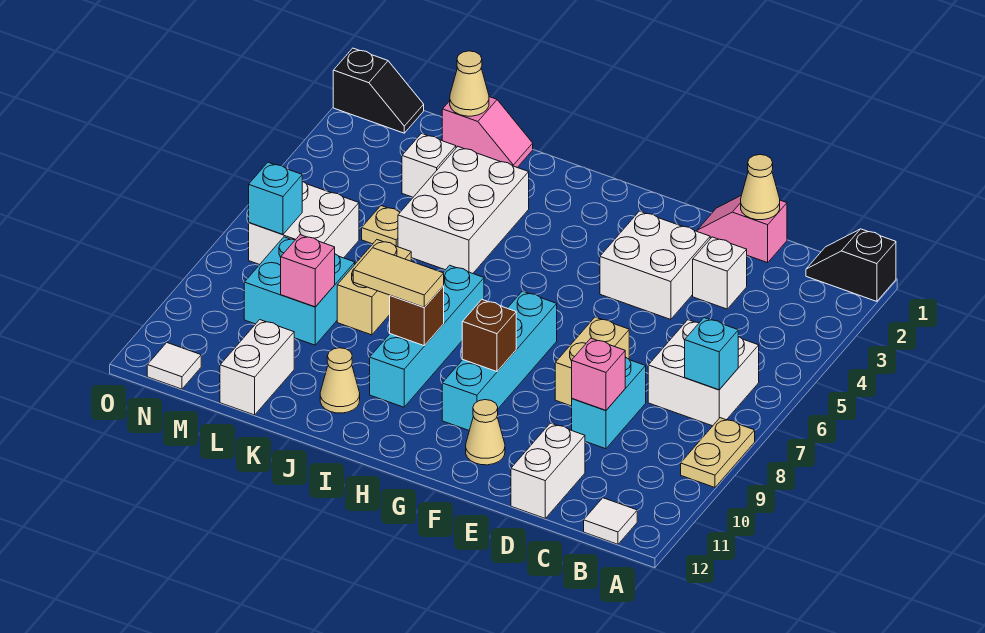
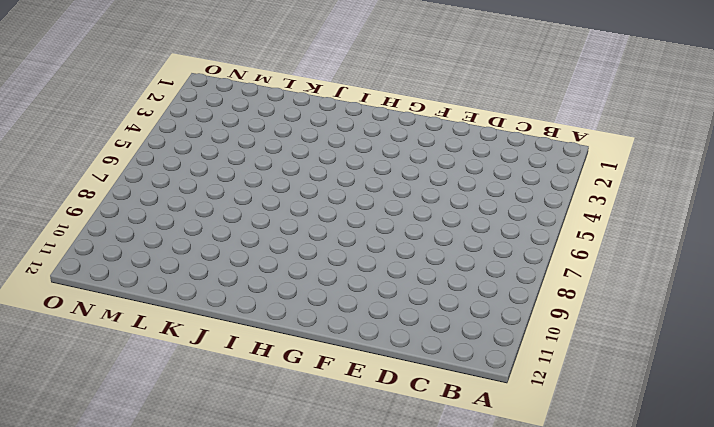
none -> black 1x2 slope [806,229,896,301]
none -> tan 1x2 plate [681,418,755,487]
none -> white 2x2 brick [648,320,759,426]
none -> white 1x1 tile [584,498,637,544]

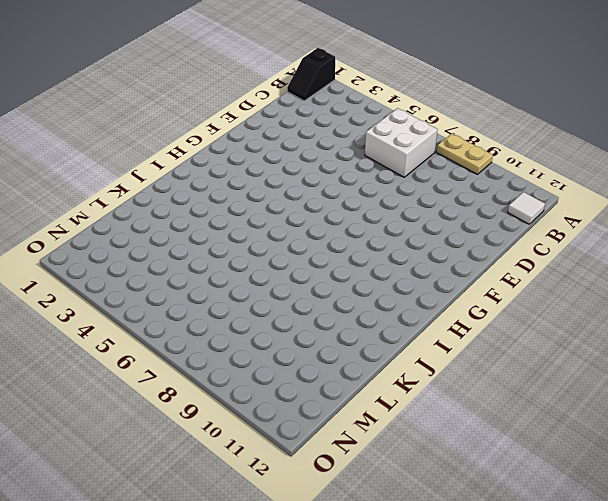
none -> pink 1x2 slope [697,196,787,263]
none -> white 1x1 brick [693,237,747,309]
none -> cyan 1x2 brick [572,357,646,449]
none -> white 1x2 brick [511,423,585,518]

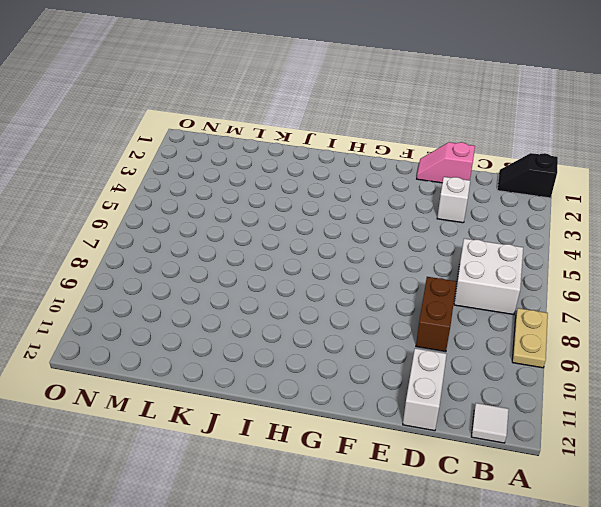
brown 1x2 brick [416,277,457,352] -> cyan 1x2 brick [572,357,646,449]
none -> white 2x2 brick [600,211,710,320]
none -> tan 1x2 brick [555,317,629,406]
none -> tan 1x1 cone [466,400,505,465]
none -> cyan 1x4 brick [442,291,557,430]

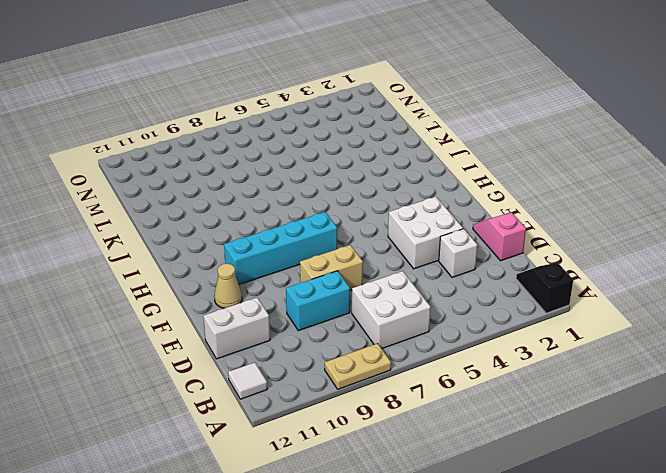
none -> cyan 1x4 brick [370,265,484,407]
none -> white 2x3 brick [398,147,529,273]
none -> tan 1x1 cone [320,348,360,413]
none -> pink 1x2 slope [442,97,533,168]

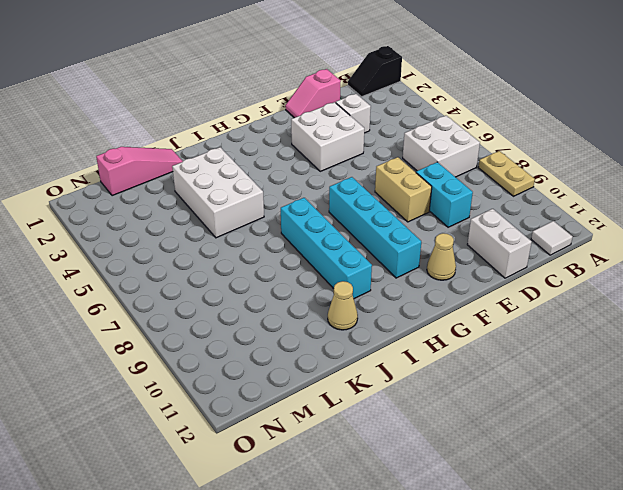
pink 1x3 slope [96,147,183,196] -> pink 1x2 slope [442,97,533,168]
none -> tan 1x2 brick [337,240,411,335]
none -> white 1x1 brick [402,134,456,197]
none -> tan 1x1 plate [362,206,400,247]
none -> cyan 2x2 brick [244,237,355,345]

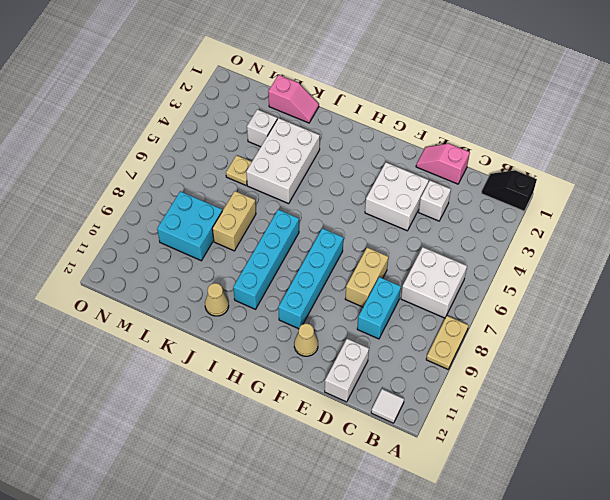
none -> white 1x2 brick [220,320,294,415]
none -> white 2x2 brick [249,181,359,265]
none -> black 1x2 slope [333,48,424,133]
none -> white 1x1 tile [147,343,201,389]

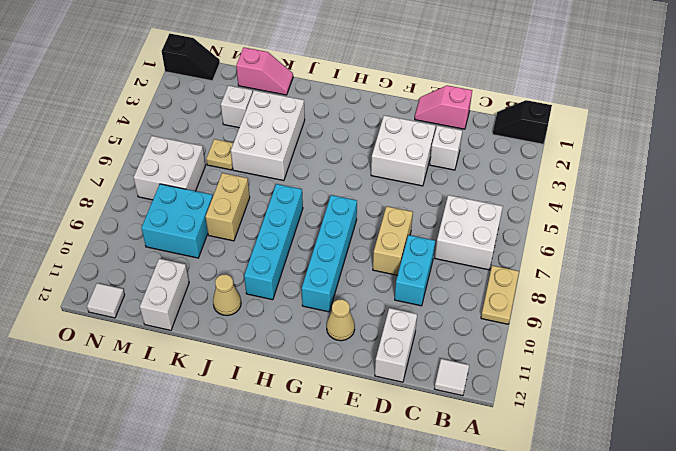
none -> cyan 1x1 brick [685,318,738,390]
none -> tan 1x1 cone [741,155,780,220]
none -> pink 1x1 brick [572,338,625,410]
none -> brown 1x1 brick [462,300,516,372]

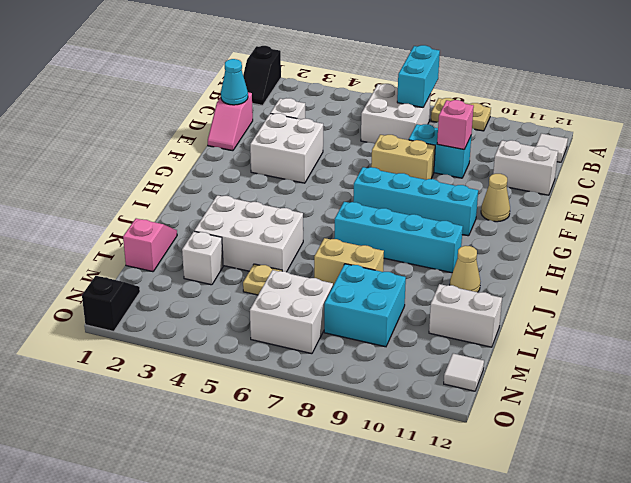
cyan 1x2 brick [397,45,440,107] -> cyan 1x1 brick [685,318,738,390]
cyan 1x1 cone [221,59,248,105] -> tan 1x1 cone [741,155,780,220]
none -> brown 1x1 brick [462,300,516,372]
none -> brown 1x1 brick [390,286,444,346]
none -> tan 1x1 cone [450,51,489,116]
none -> pink 1x1 brick [281,235,335,307]

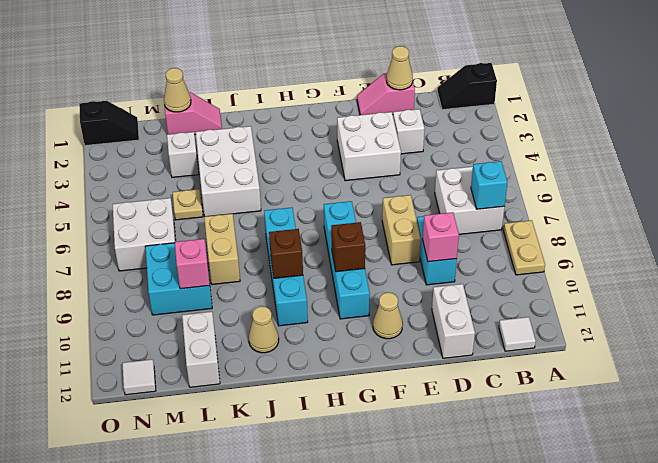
none -> cyan 1x1 brick [249,162,302,235]
none -> tan 1x2 tile [353,248,444,307]

